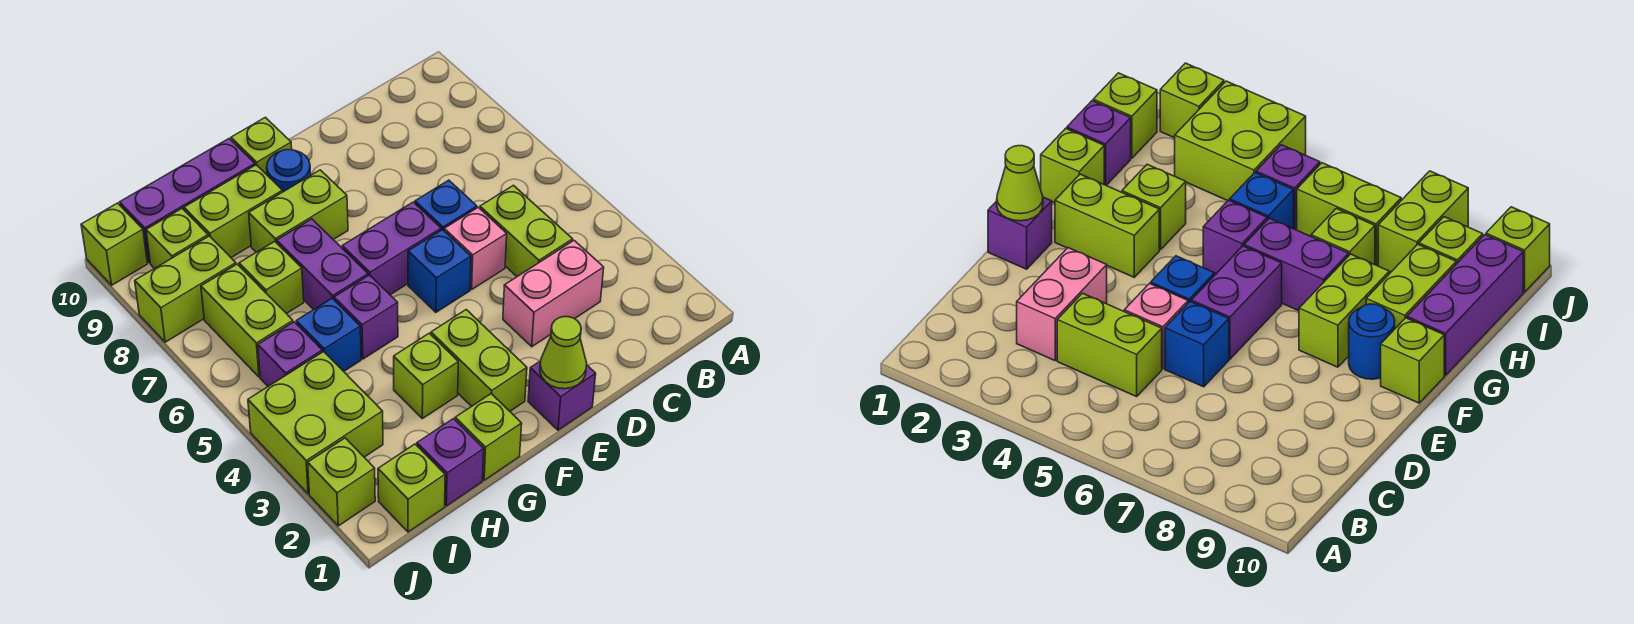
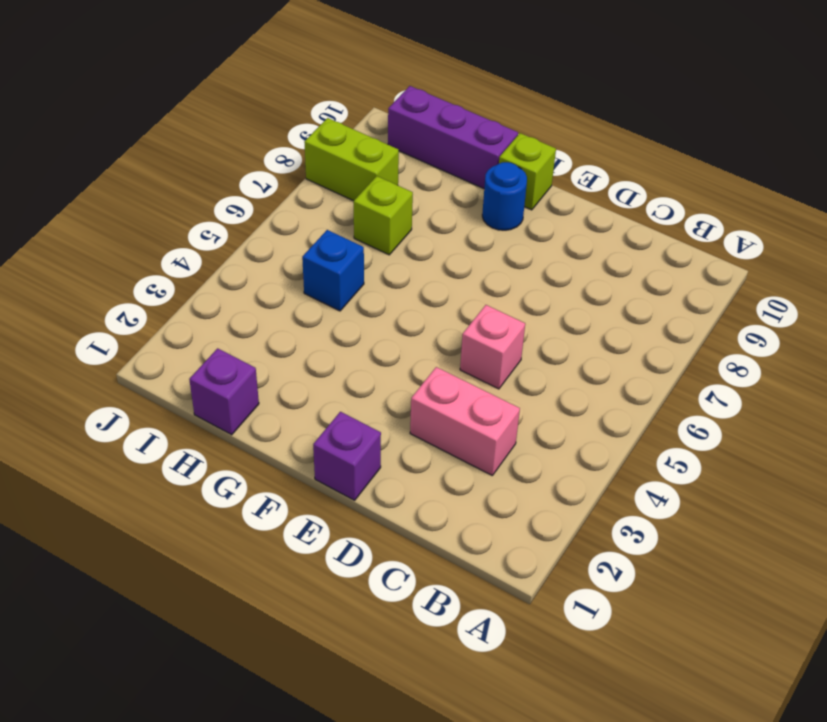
none -> lime 1x2 brick [480,185,573,276]
none -> blue 1x1 brick [415,180,477,230]
none -> blue 1x1 brick [408,229,471,312]

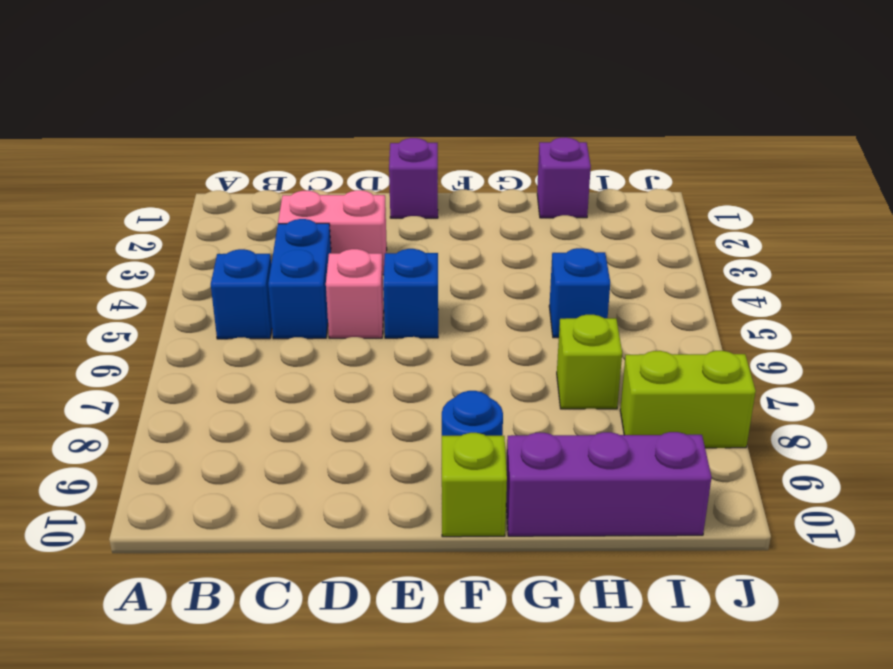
blue 1x1 brick [211,249,272,339] -> blue 1x1 brick moved to [415,180,477,230]
blue 1x2 brick [268,219,331,339] -> lime 1x2 brick [480,185,573,276]
none -> purple 1x2 brick [342,202,441,295]
none -> lime 1x2 brick [431,310,527,411]
none -> lime 1x2 brick [249,170,348,252]

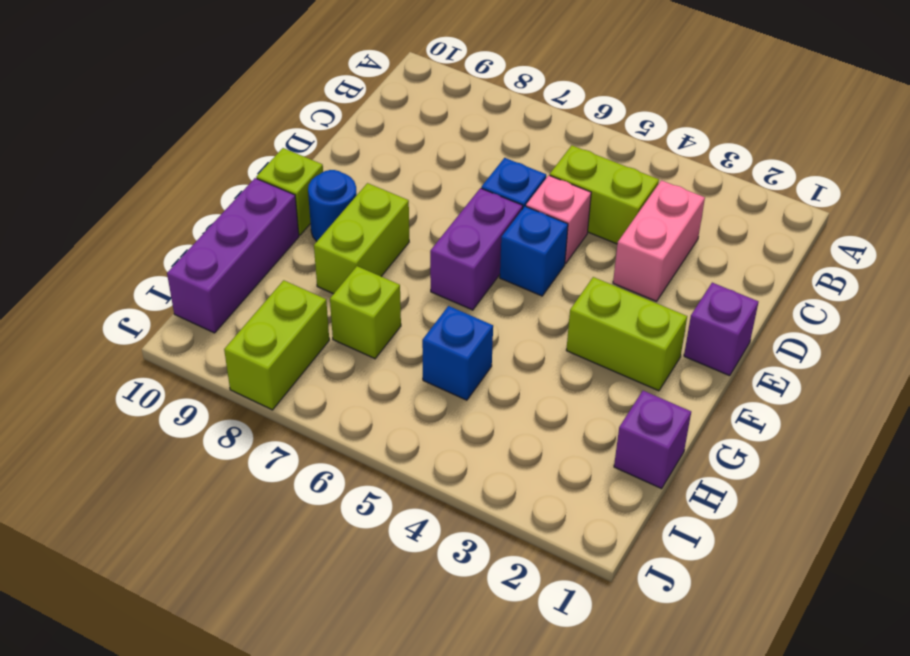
none -> lime 1x1 brick [455,394,522,480]
none -> lime 1x1 brick [394,333,458,419]
none -> purple 1x1 brick [334,275,398,359]

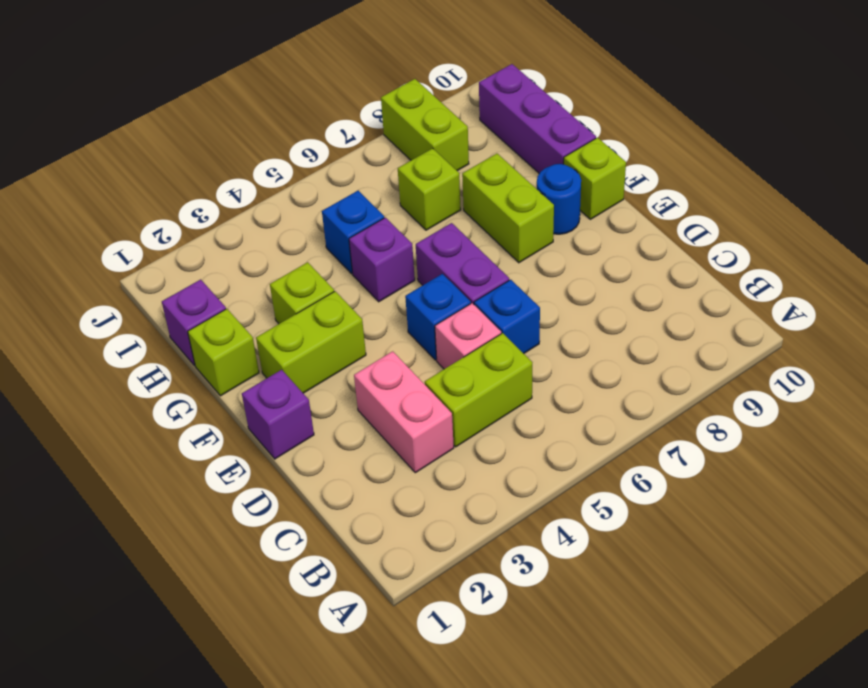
none -> purple 1x2 brick [277,219,368,310]
none -> lime 1x2 brick [184,165,283,257]
none -> lime 1x1 brick [378,444,445,532]

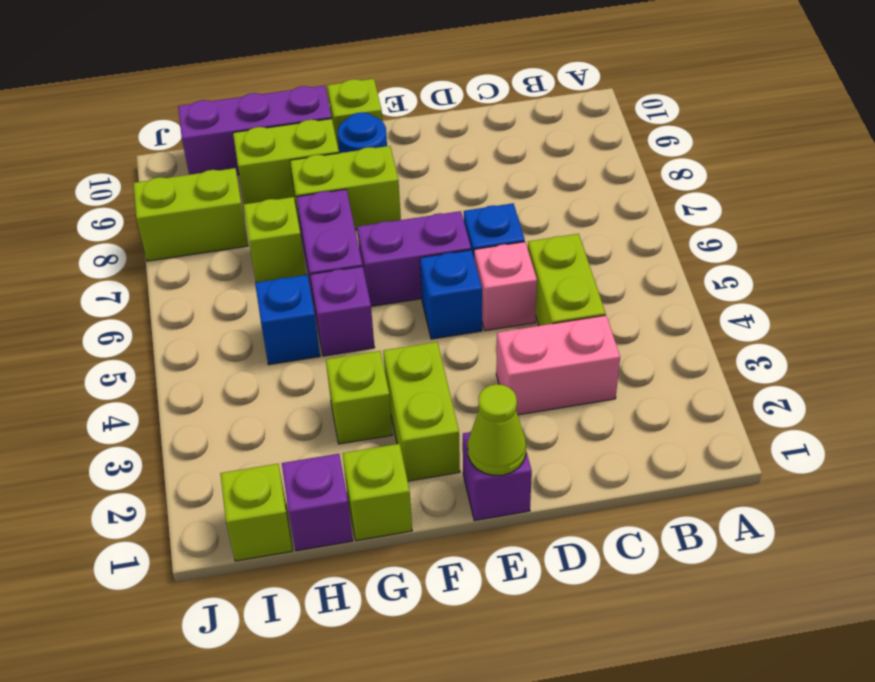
none -> lime 2x2 brick [248,352,383,494]
none -> purple 1x1 brick [258,322,322,386]
none -> lime 1x2 brick [201,264,293,377]

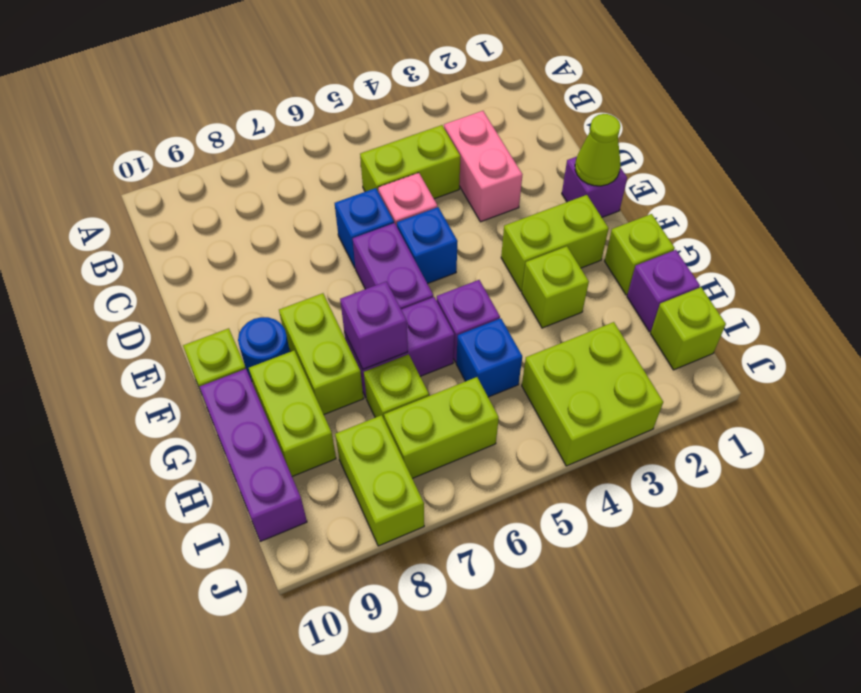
purple 1x1 brick [340,281,408,369] -> purple 1x1 brick moved to [258,322,322,386]
none -> lime 1x1 brick [146,209,208,269]
none -> lime 1x1 brick [308,438,375,526]
none -> lime 1x1 brick [81,203,147,285]

